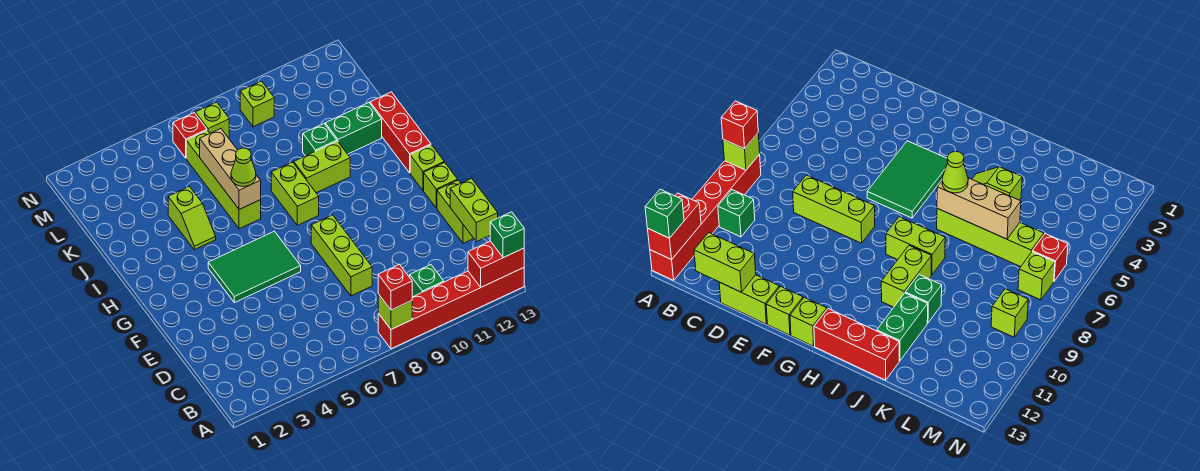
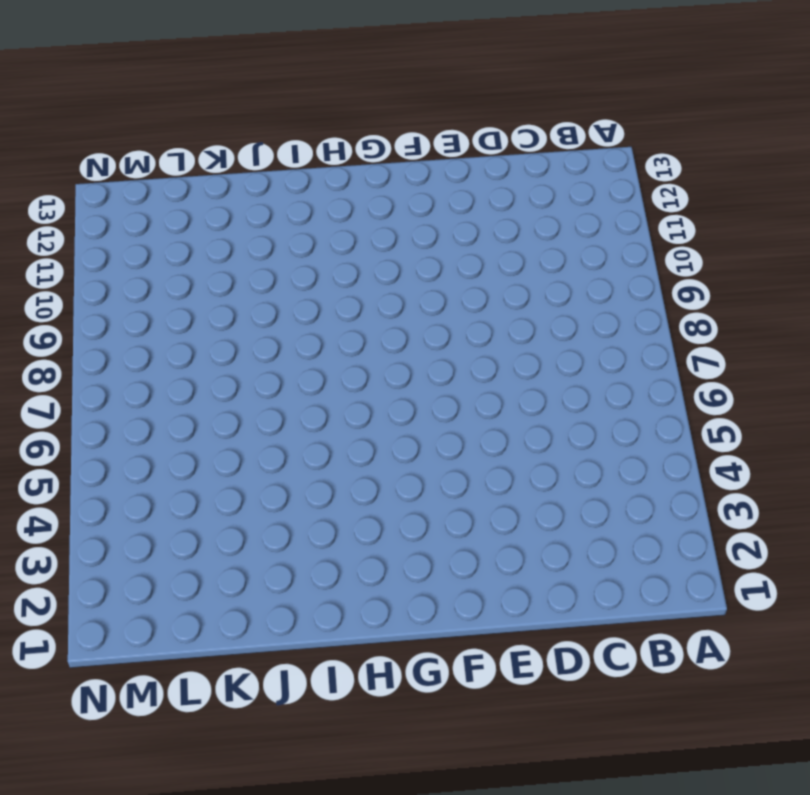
none -> red 1x6 brick [378,268,524,349]
none -> green 1x1 brick [410,265,444,297]
none -> lime 1x3 brick [311,215,372,296]

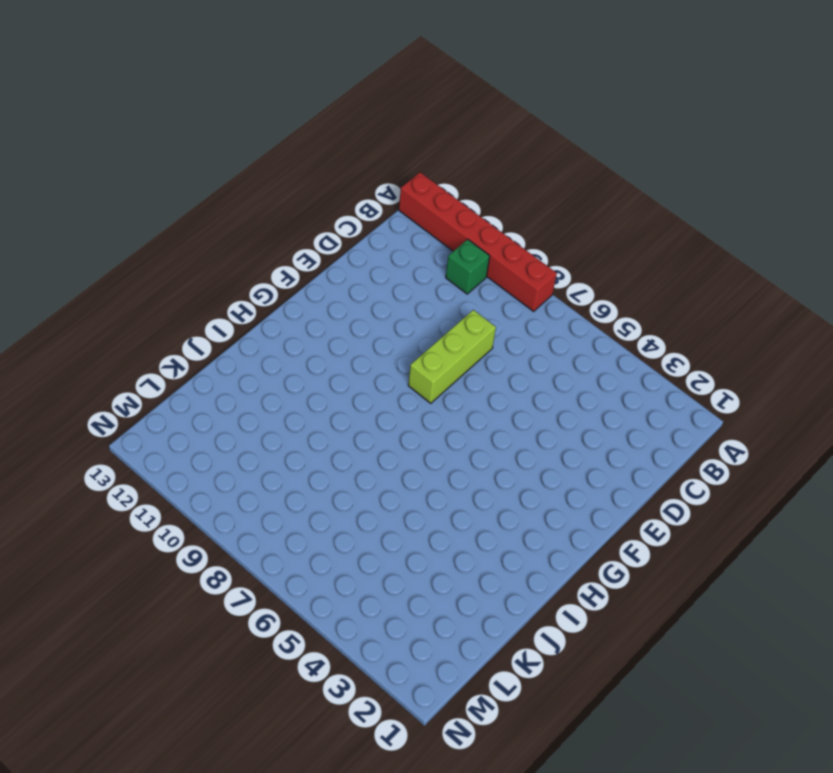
none -> lime 1x2 brick [437,180,474,243]
none -> green 2x3 tile [208,231,301,303]
none -> lime 1x1 brick [424,162,458,208]

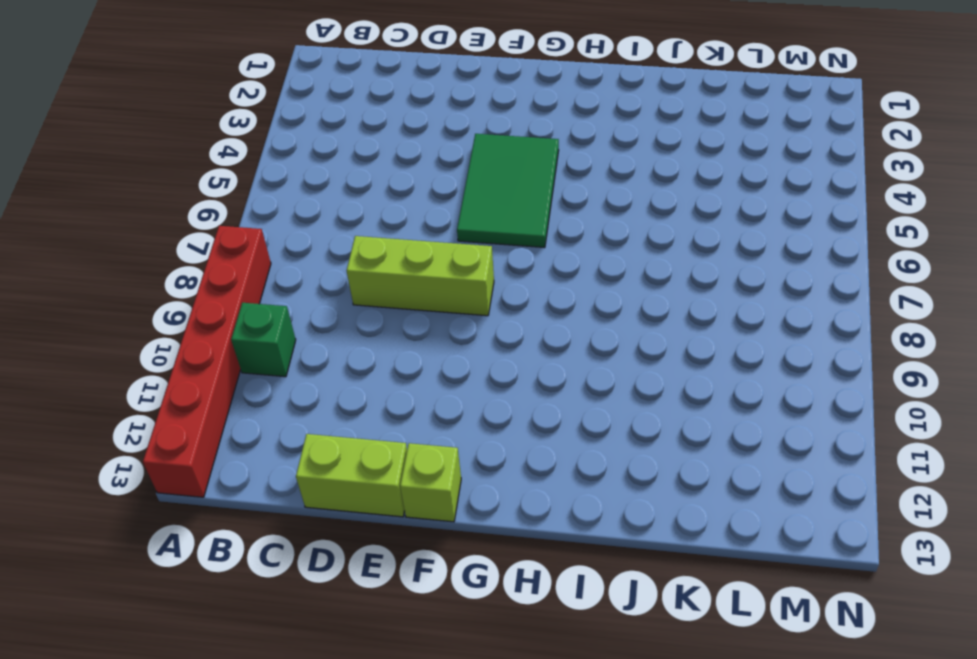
none -> lime 1x1 brick [410,145,444,190]
none -> lime 1x2 brick [271,162,319,225]
none -> red 1x3 brick [370,92,431,173]

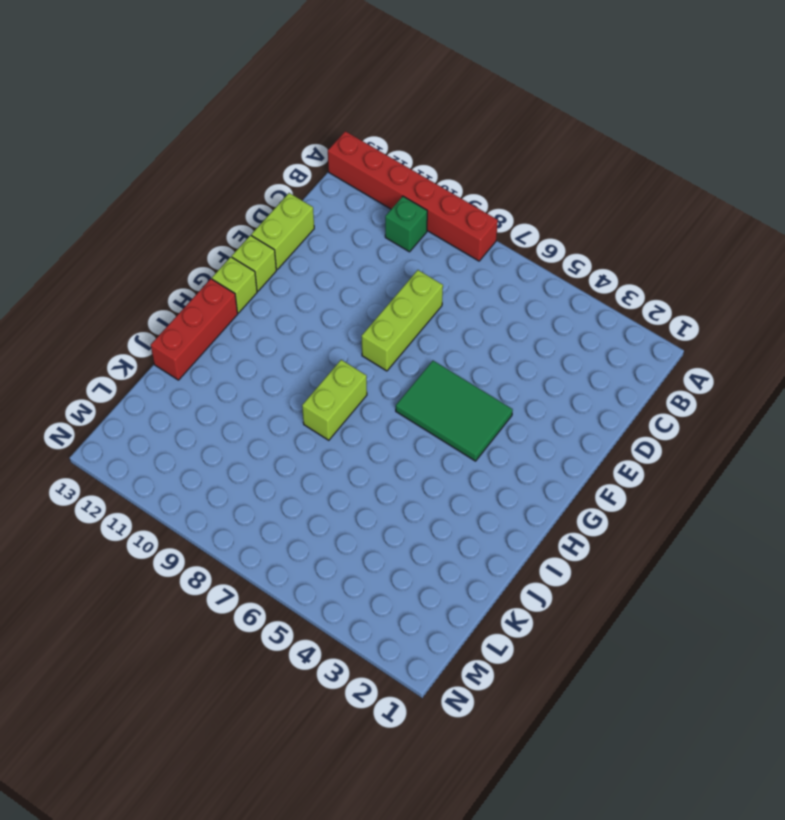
none -> lime 1x2 slope [168,187,216,250]
none -> lime 1x4 brick [186,130,261,229]
none -> lime 1x2 brick [294,141,350,193]

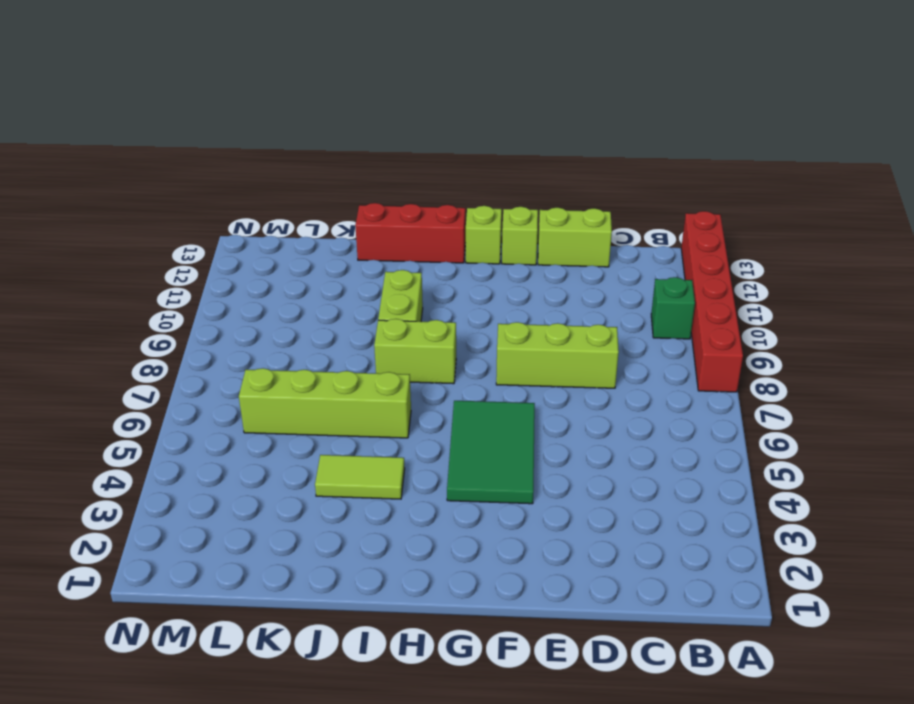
lime 1x2 tile [315,455,405,499] -> lime 1x2 slope [168,187,216,250]
none -> green 1x1 brick [303,124,337,156]
none -> green 1x2 brick [325,103,382,154]
none -> red 1x1 brick [173,113,207,158]

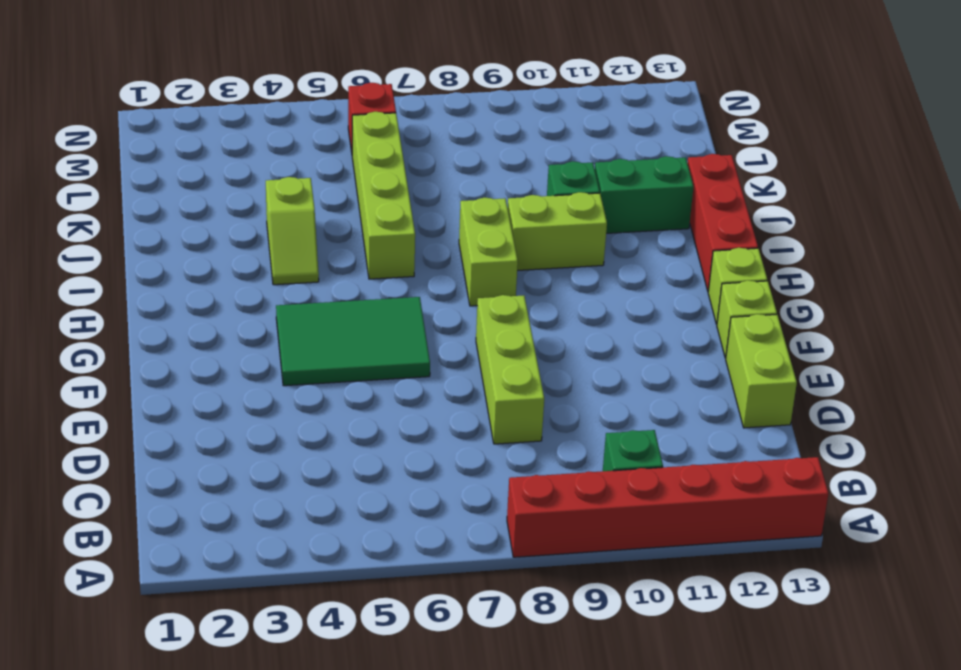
none -> lime 1x1 brick [195,102,229,138]
none -> lime 1x1 brick [240,81,274,127]
none -> lime 1x1 brick [378,294,412,329]

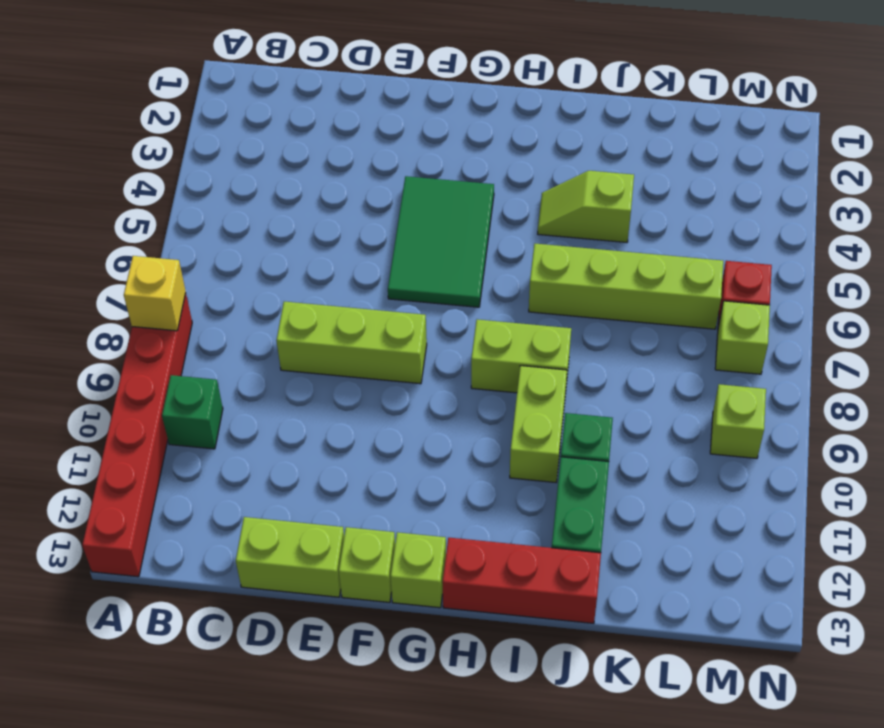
yellow 1x1 brick [124,256,186,331] -> lime 1x1 brick [378,294,412,329]
none -> red 1x2 brick [468,241,524,287]
none -> lime 1x2 brick [450,178,498,242]
none -> tan 1x3 brick [200,129,261,209]

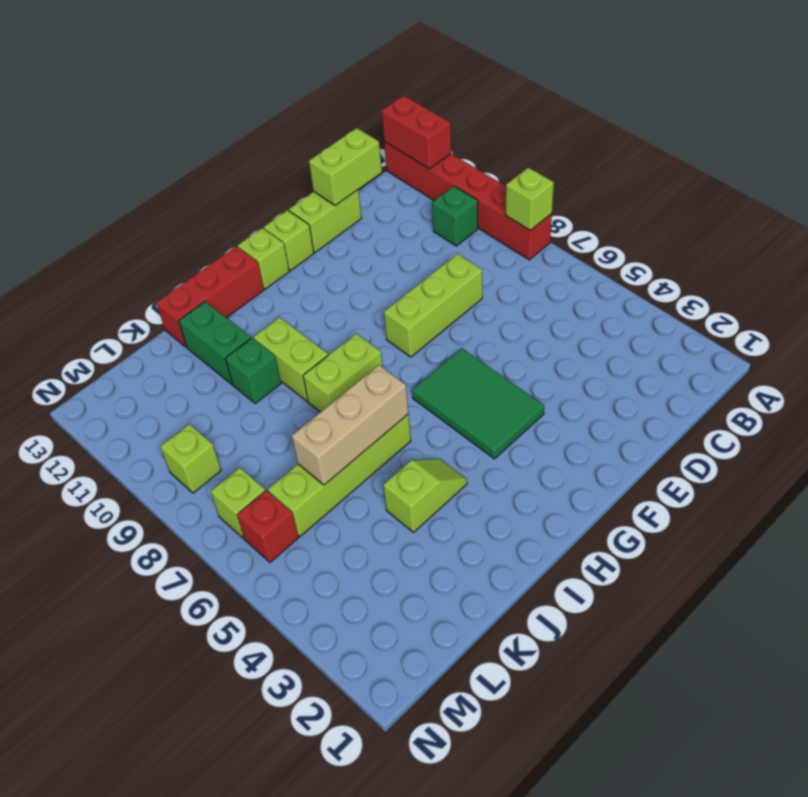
none -> red 1x1 brick [378,264,412,310]
none -> green 1x1 brick [490,212,524,258]
none -> lime 1x1 cone [231,148,256,186]

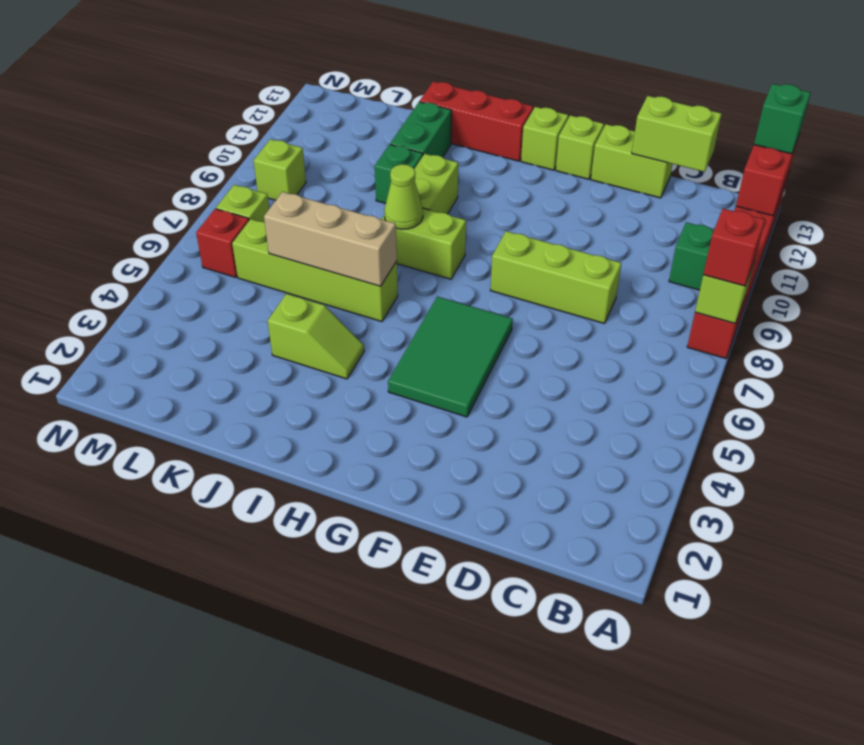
lime 1x1 cone [384,164,423,229] -> lime 1x1 cone moved to [231,148,256,186]

